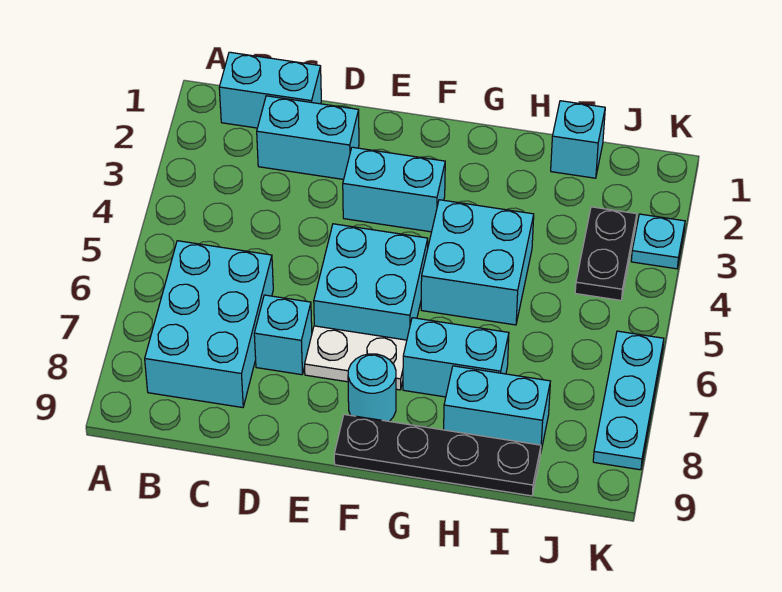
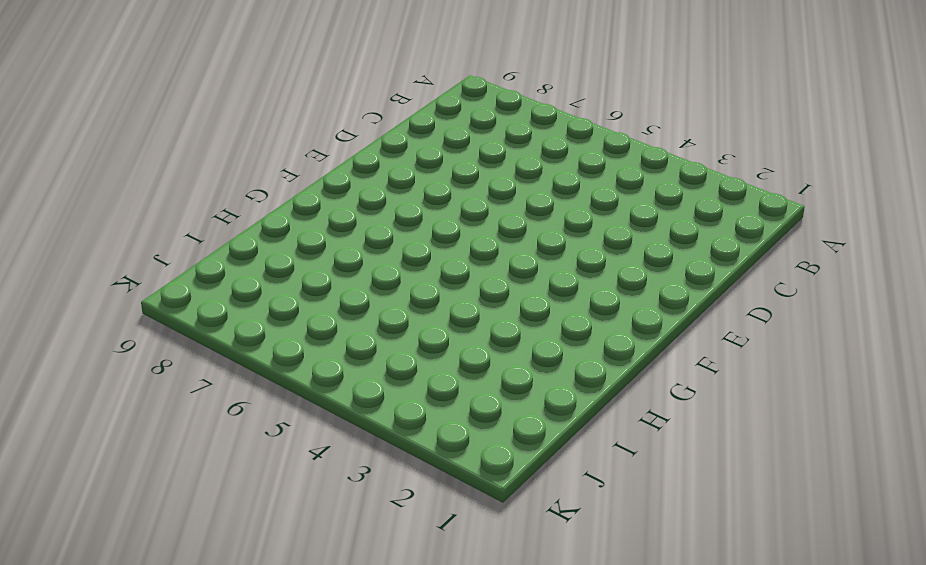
none -> cyan 1x2 brick [219,52,321,128]
none -> cyan 2x3 brick [145,241,273,408]
none -> cyan 1x2 brick [257,96,359,179]

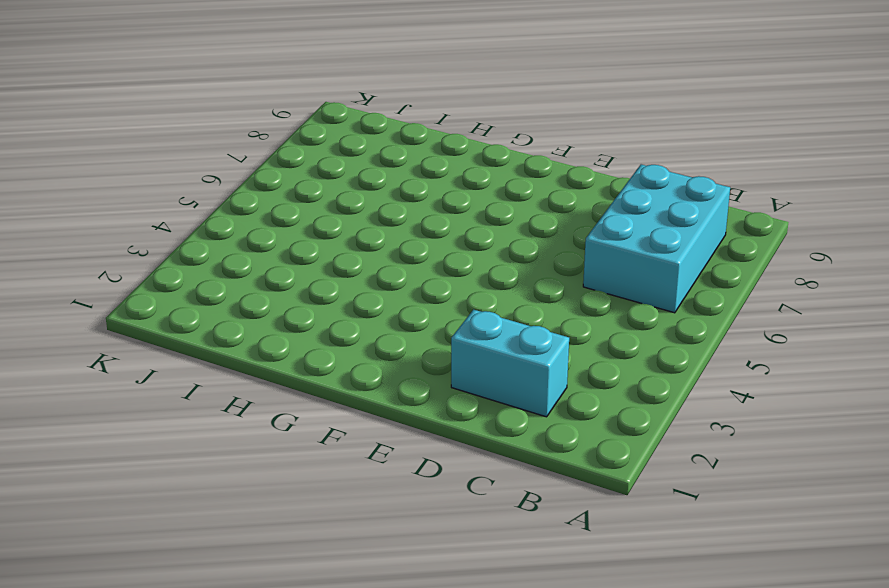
none -> cyan 1x2 brick [219,52,321,128]
none -> cyan 1x1 brick [254,295,312,375]
none -> cyan 1x2 brick [343,147,445,232]

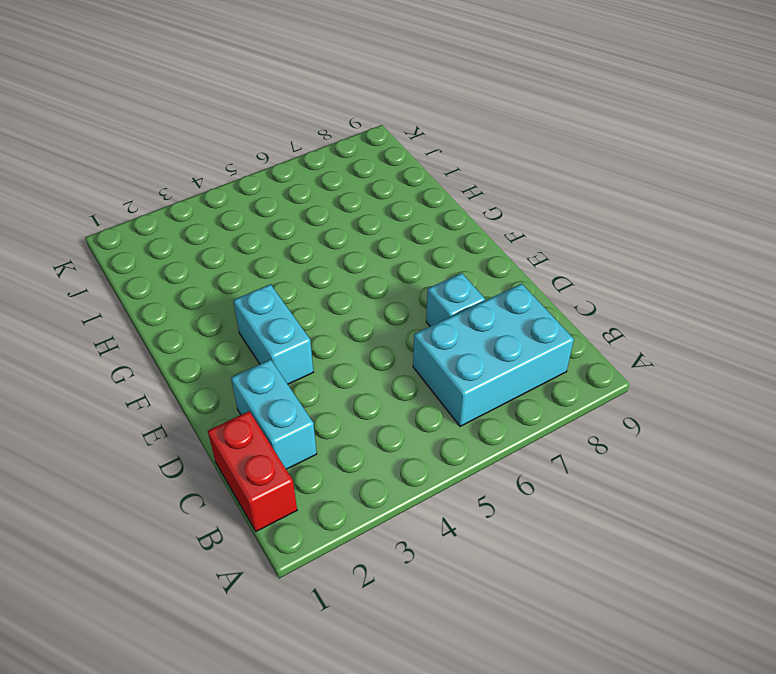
red 1x2 brick [208,411,297,531] -> cyan 1x2 brick [219,52,321,128]
none -> cyan 2x2 brick [314,224,428,340]
none -> white 1x2 plate [305,326,407,390]
none -> cyan 1x1 round brick [348,354,396,421]

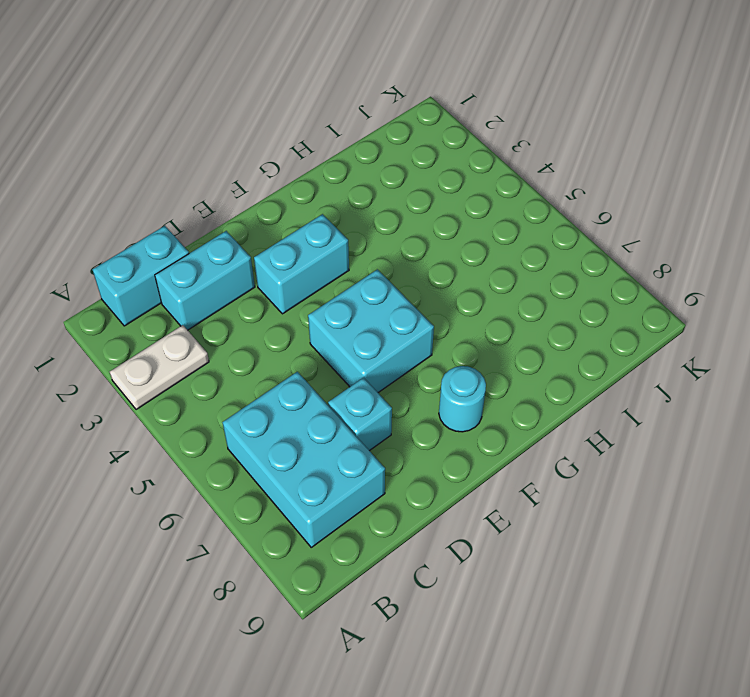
white 1x2 plate [110,325,209,410] -> white 1x2 plate moved to [305,326,407,390]
none -> black 1x4 plate [334,415,541,496]
none -> cyan 2x2 brick [421,200,534,325]
none -> cyan 1x2 brick [403,318,509,397]

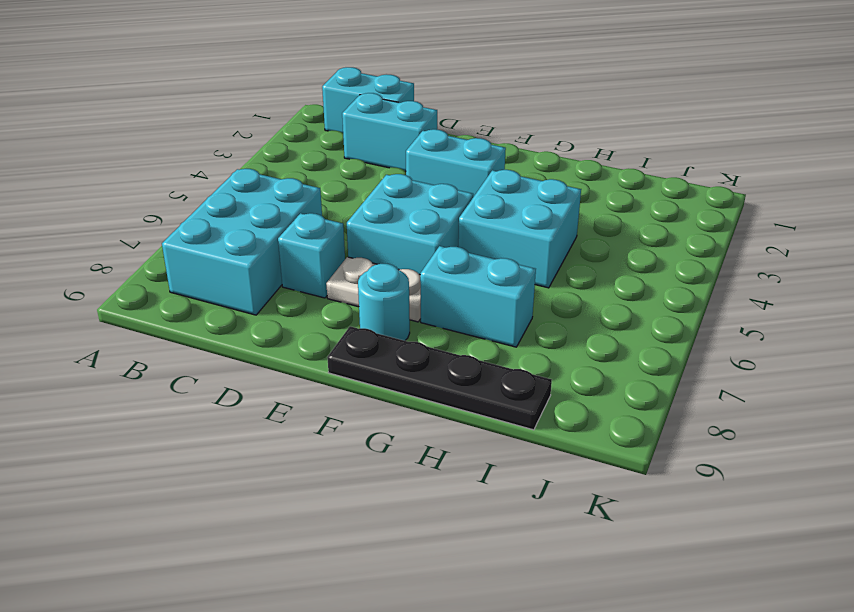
none -> cyan 1x2 brick [444,366,550,450]
none -> cyan 1x1 brick [551,101,605,178]
none -> black 1x2 plate [575,207,637,300]

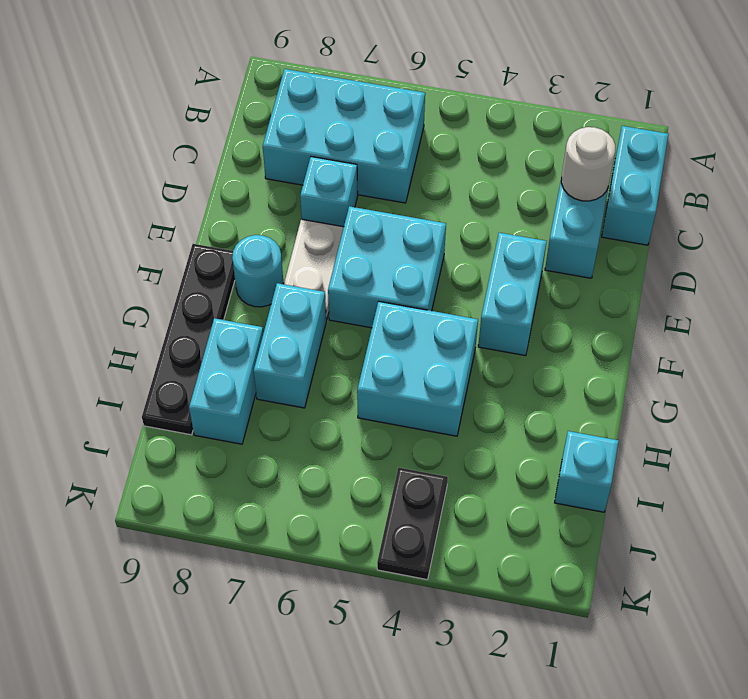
white 1x1 round brick [561,127,615,201] -> none
black 1x2 plate [377,467,448,579] -> black 1x2 plate turned to [575,207,637,300]
none -> cyan 1x1 plate [631,214,685,269]
none -> cyan 1x3 plate [593,331,664,470]

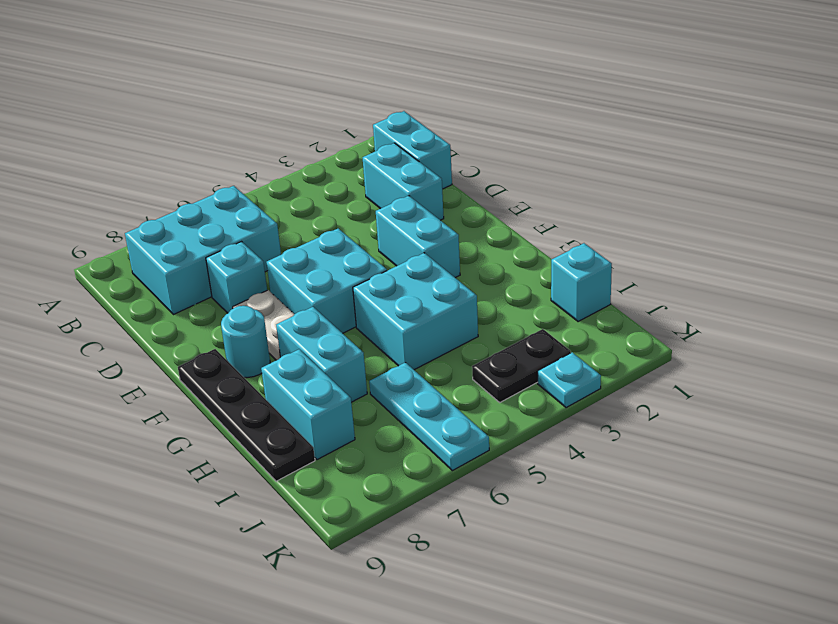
cyan 1x3 plate [369,362,489,471] -> cyan 1x3 plate turned to [593,331,664,470]

